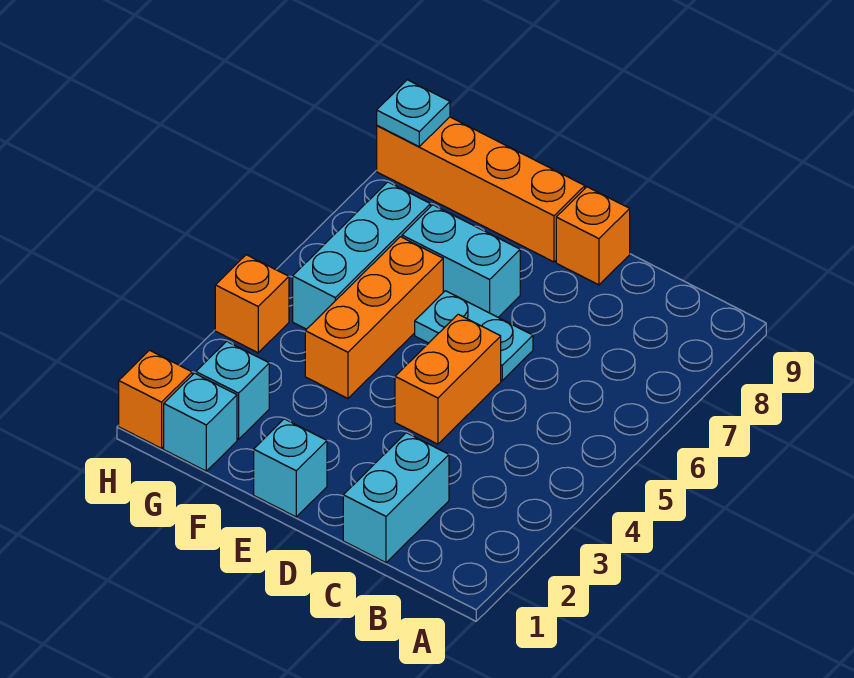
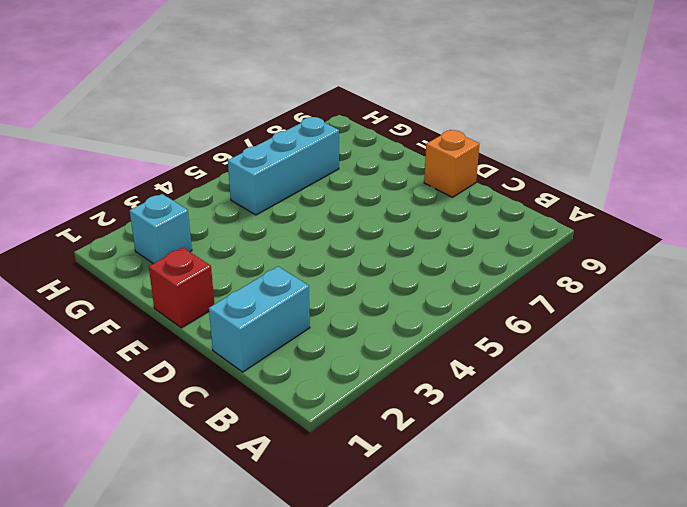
red 1x1 brick [149,248,214,328] -> cyan 1x1 brick [254,419,327,517]
none -> orange 1x2 brick [395,314,501,444]
none -> cyan 1x2 plate [415,291,533,380]
none -> cyan 1x2 brick [402,205,520,317]

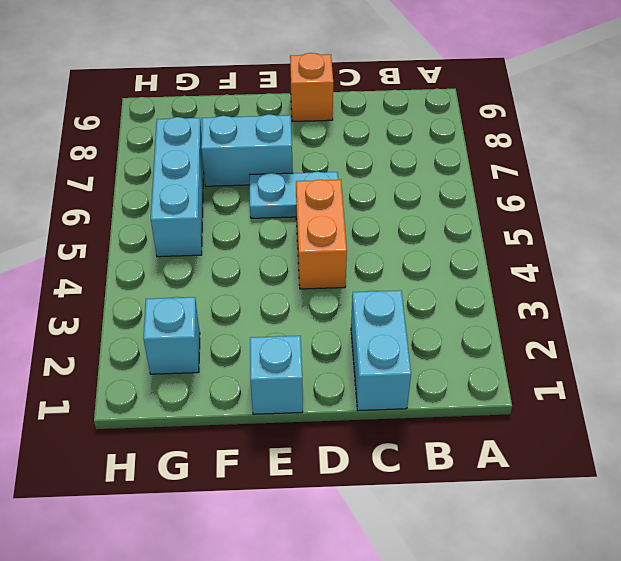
none -> orange 1x4 brick [377,117,585,262]
none -> orange 1x3 brick [305,237,443,398]
none -> cyan 1x1 brick [164,373,237,471]

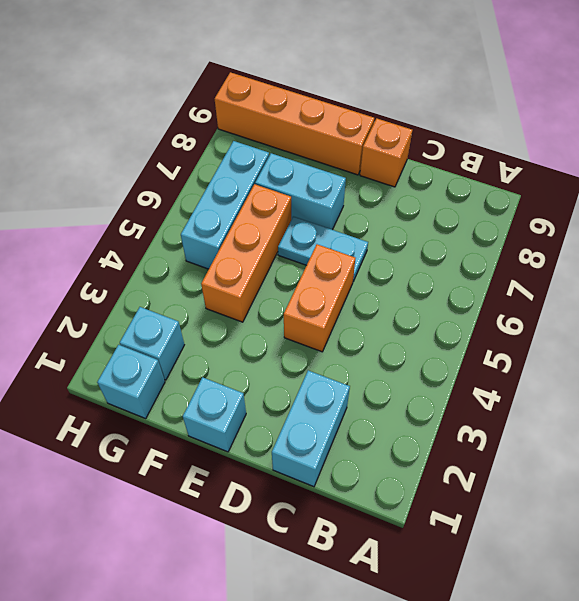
none -> orange 1x1 brick [119,350,192,448]
none -> orange 1x1 brick [215,255,289,353]
none -> cyan 1x1 plate [377,80,450,146]

